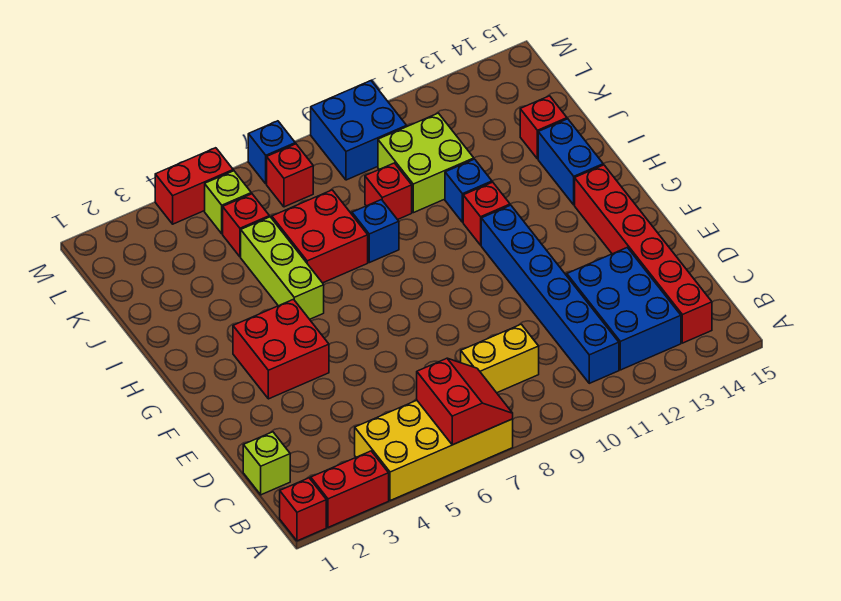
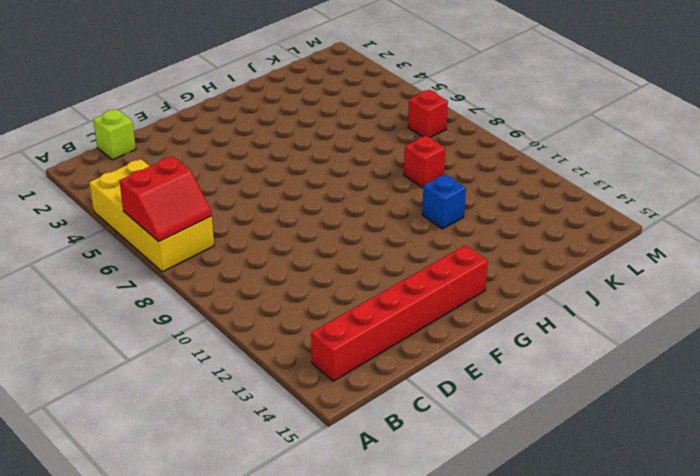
none -> red 1x1 brick [280,478,326,541]
none -> red 1x2 brick [311,451,389,527]
none -> blue 1x6 brick [481,205,619,383]

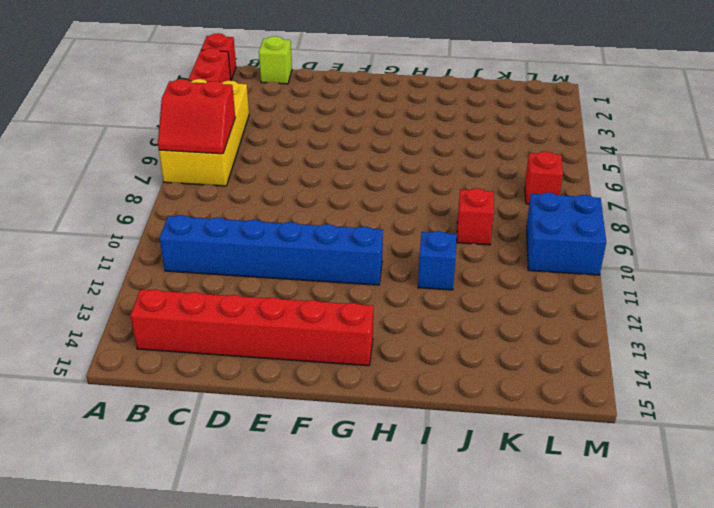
none -> blue 2x3 brick [567,248,681,370]
none -> yellow 1x2 brick [461,324,539,393]
none -> red 2x2 brick [233,299,329,399]

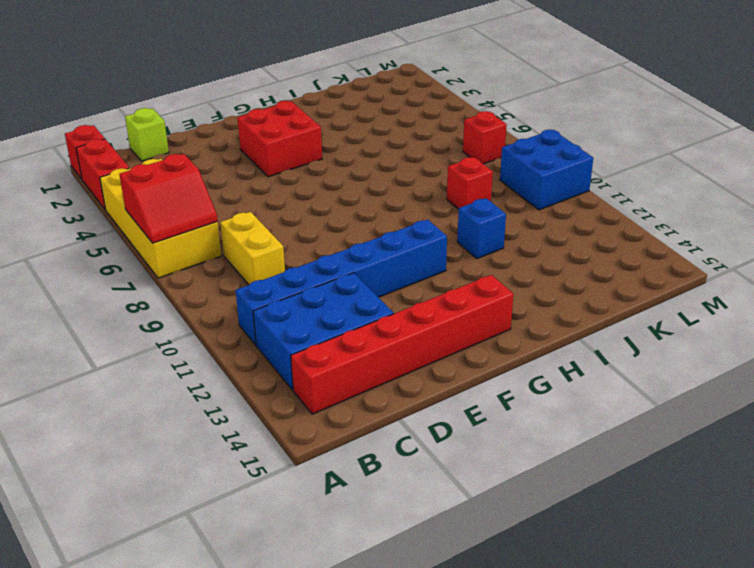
none -> lime 1x3 brick [241,217,324,319]
none -> red 1x1 brick [463,182,510,245]
none -> blue 1x2 brick [538,119,603,205]

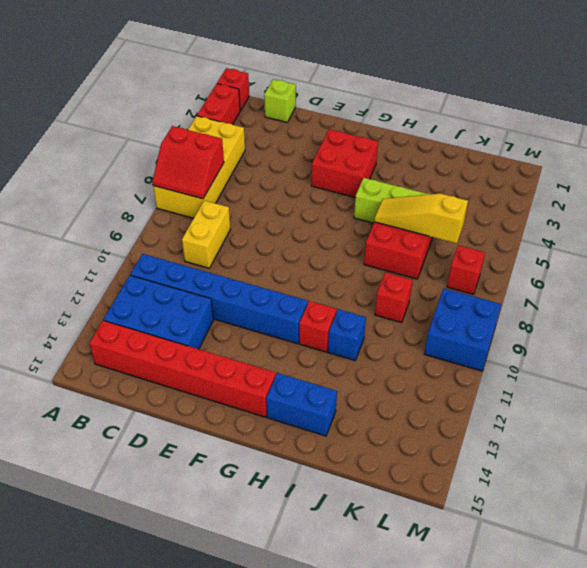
yellow 1x3 slope [374,194,468,243] -> none
none -> blue 1x1 brick [352,200,399,263]
none -> lime 2x2 brick [378,113,474,213]
none -> red 1x1 brick [520,96,567,159]

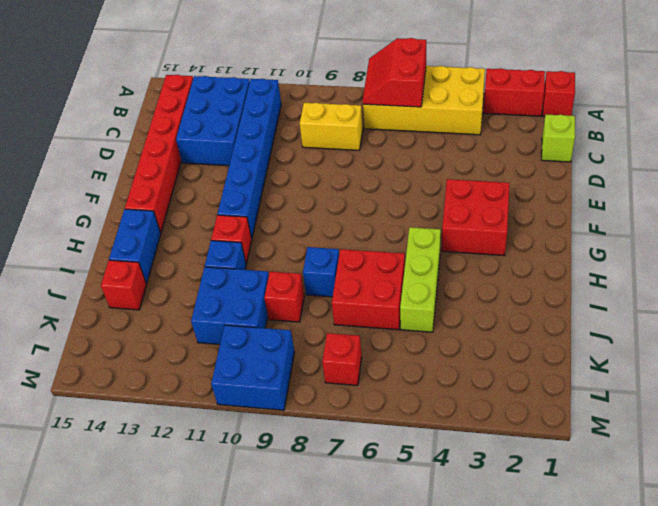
blue 2x2 brick [191,267,269,345] -> lime 2x2 brick [378,113,474,213]
none -> red 1x1 brick [223,194,269,257]
none -> lime 1x1 brick [205,171,251,234]
none -> red 1x2 brick [155,148,233,224]

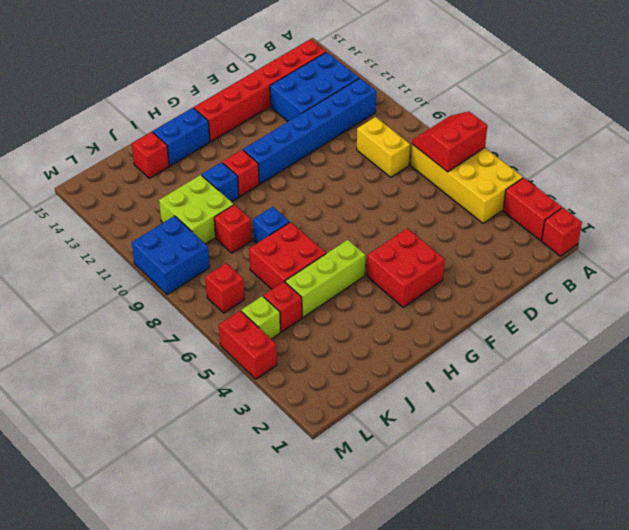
none -> lime 1x1 brick [243,432,290,495]
none -> blue 1x1 brick [248,121,295,184]

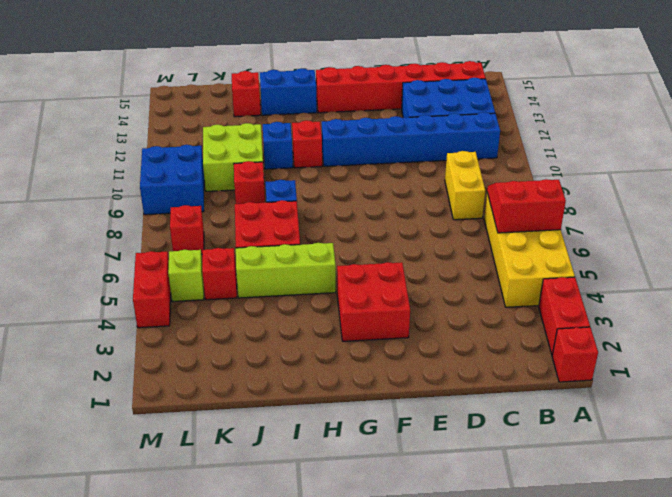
none -> lime 1x1 brick [243,432,290,495]
none -> blue 1x1 brick [248,121,295,184]

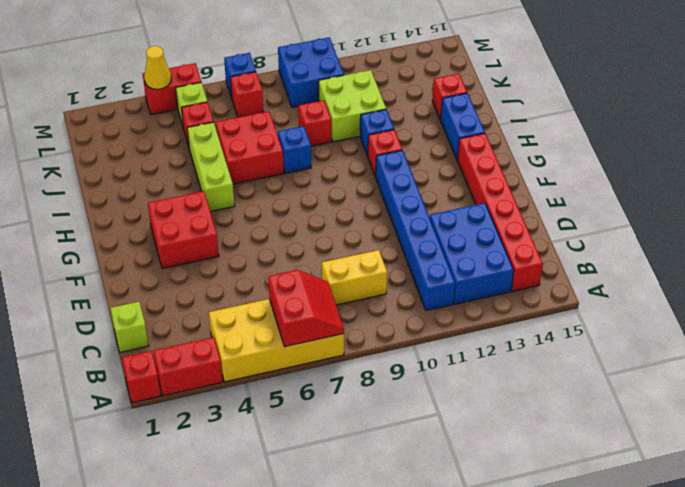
yellow 1x1 cone [144,46,171,89] -> none

